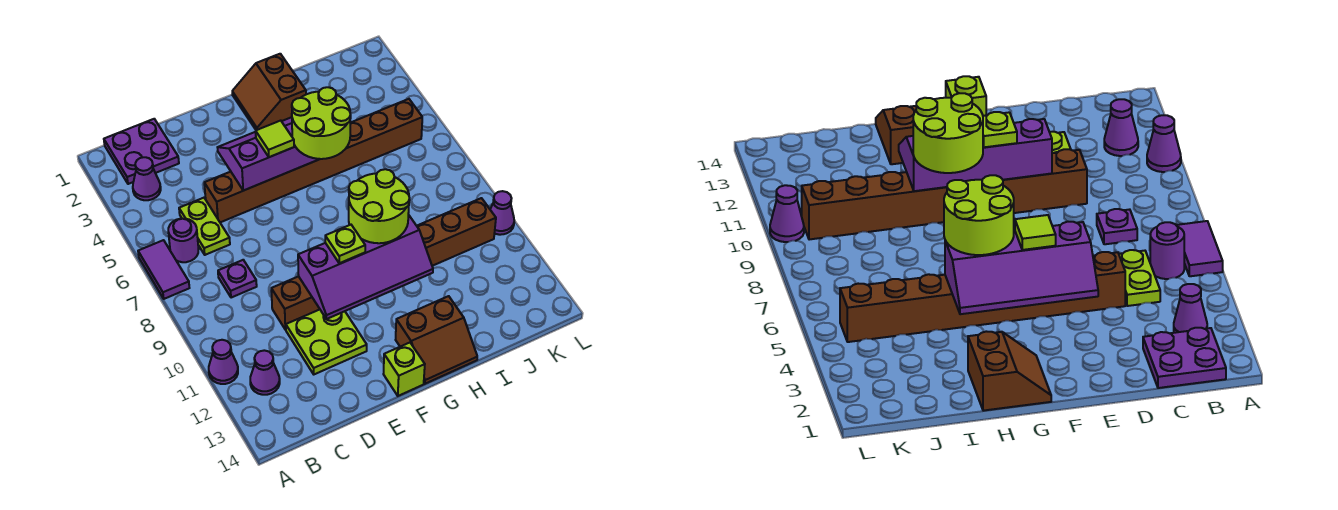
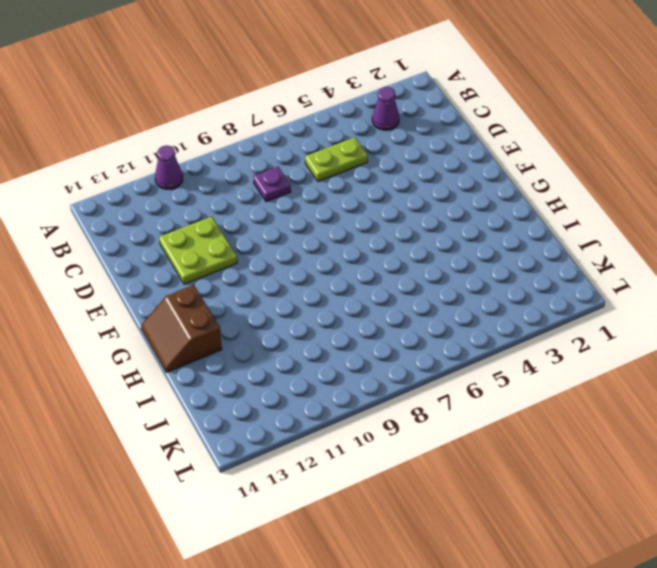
none -> purple 1x2 tile [138,240,189,299]
none -> purple 2x2 plate [104,119,179,184]
none -> purple 1x1 round brick [168,219,199,262]

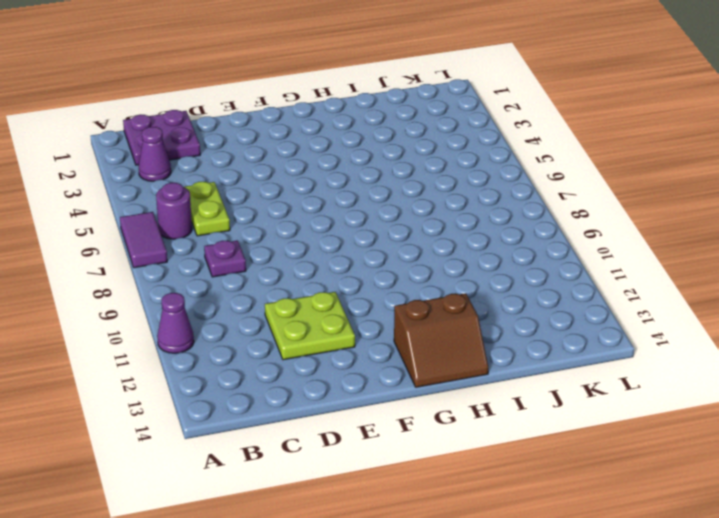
none -> purple 1x1 cone [250,350,280,395]
none -> brown 1x8 brick [204,99,422,222]
none -> brown 1x8 brick [271,198,496,330]

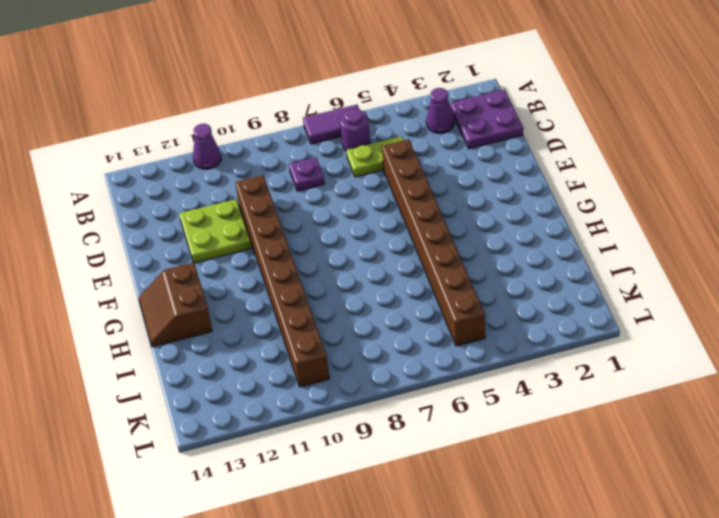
none -> purple 1x1 cone [250,350,280,395]
none -> lime 1x1 brick [384,343,425,396]
none -> brown 2x2 slope [232,54,306,130]

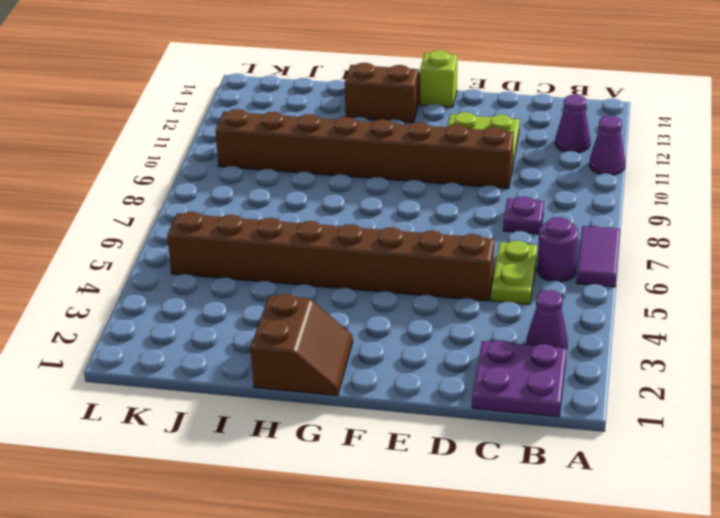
none -> purple 1x1 cone [490,191,514,235]
none -> purple 2x4 slope [217,117,319,191]
none -> purple 2x4 slope [298,215,433,319]

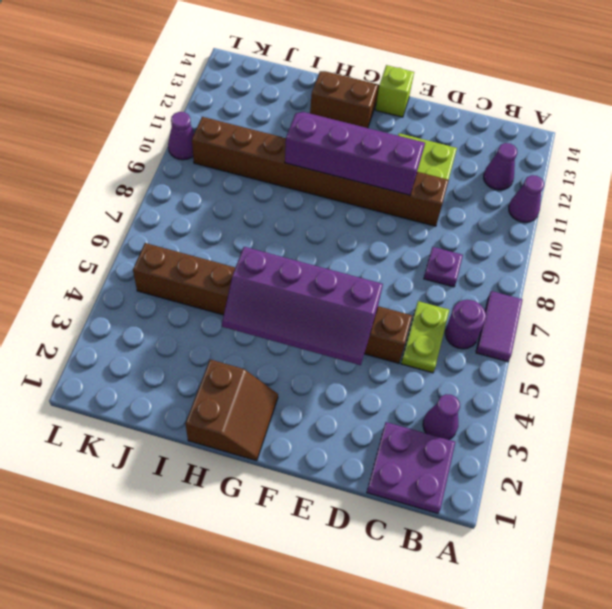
none -> lime 1x1 tile [256,121,294,157]
none -> lime 1x1 plate [325,225,365,263]
none -> lime 2x2 round brick [292,87,351,159]

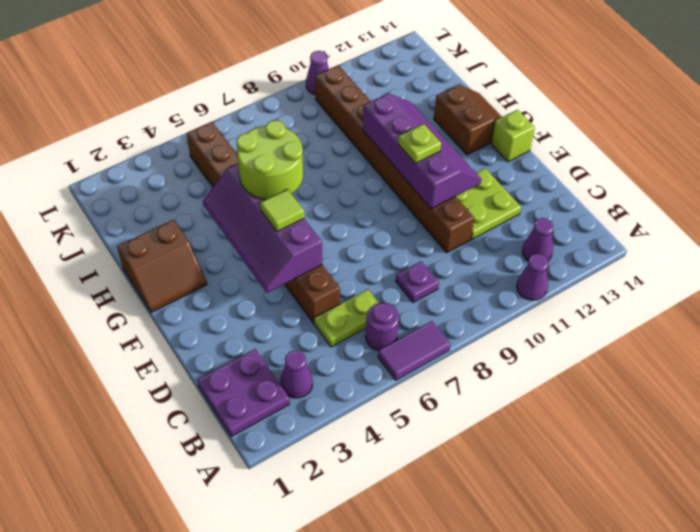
none -> lime 2x2 round brick [349,169,410,243]

